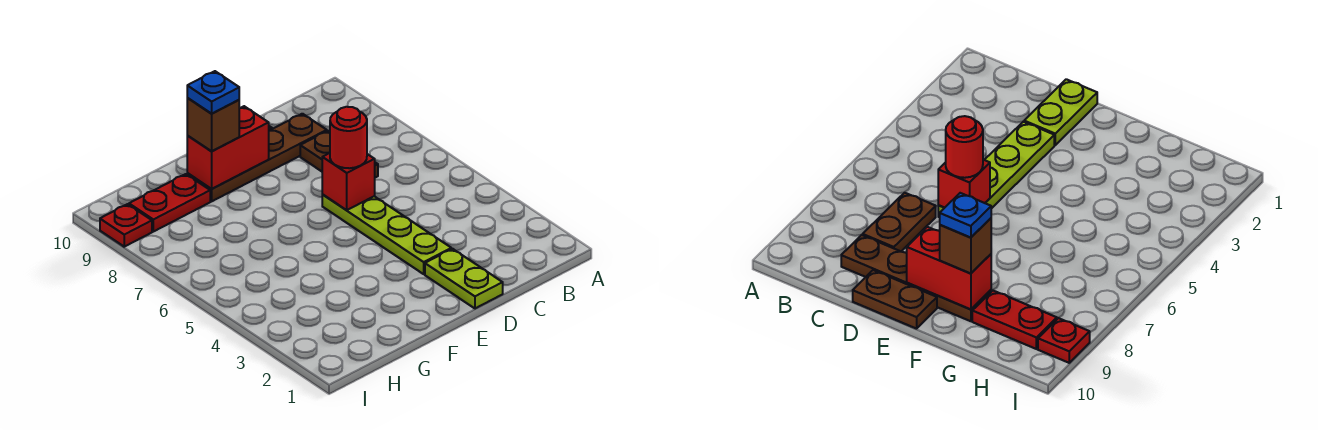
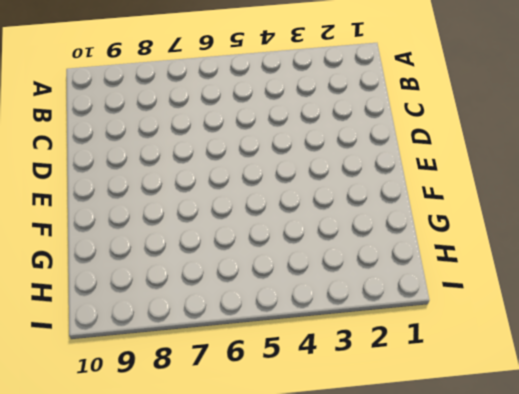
none -> brown 1x2 plate [300,131,378,178]
none -> brown 1x4 plate [187,114,327,201]
none -> lime 1x2 plate [425,249,503,308]

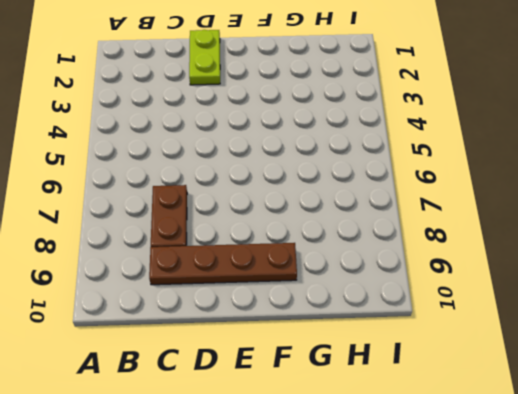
none -> lime 1x4 plate [322,195,451,274]
none -> brown 1x2 plate [853,270,937,329]
none -> red 1x2 plate [129,174,210,232]

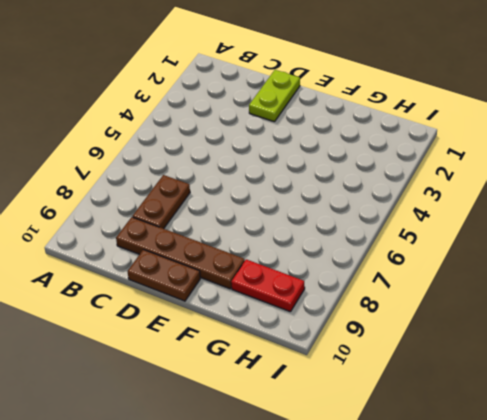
none -> lime 1x4 plate [322,195,451,274]
none -> red 1x1 plate [100,204,152,247]
none -> red 1x1 brick [322,153,375,210]

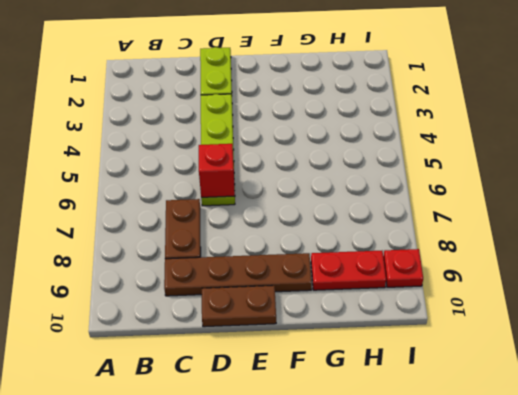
none -> red 1x2 brick [187,106,269,189]
none -> red 1x1 round brick [330,107,367,168]
none -> brown 1x1 brick [187,98,239,151]

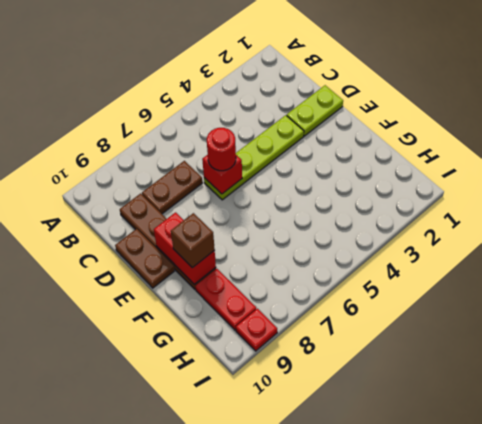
none -> blue 1x1 plate [187,71,239,114]

